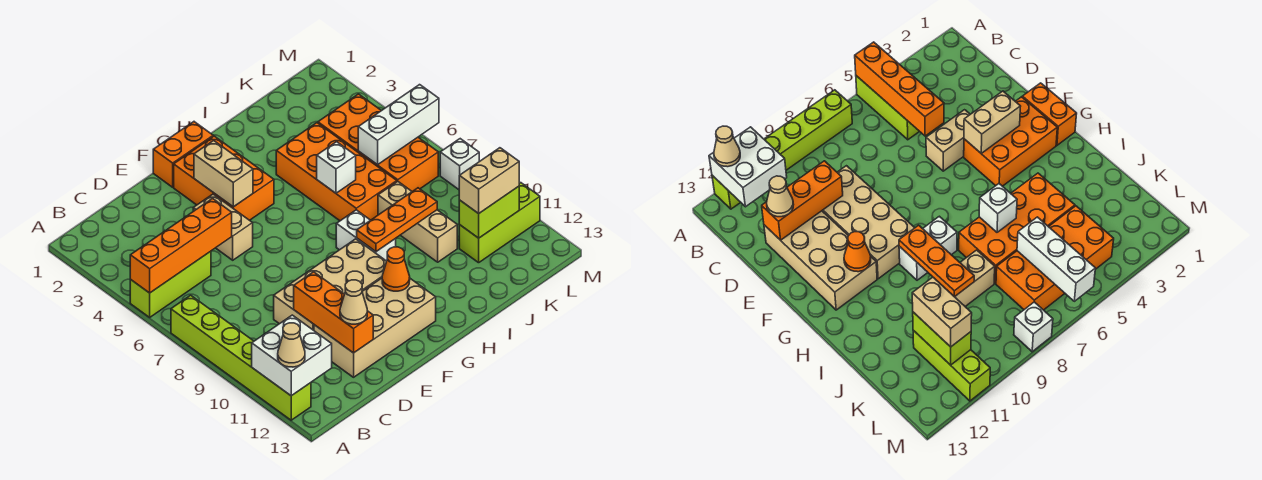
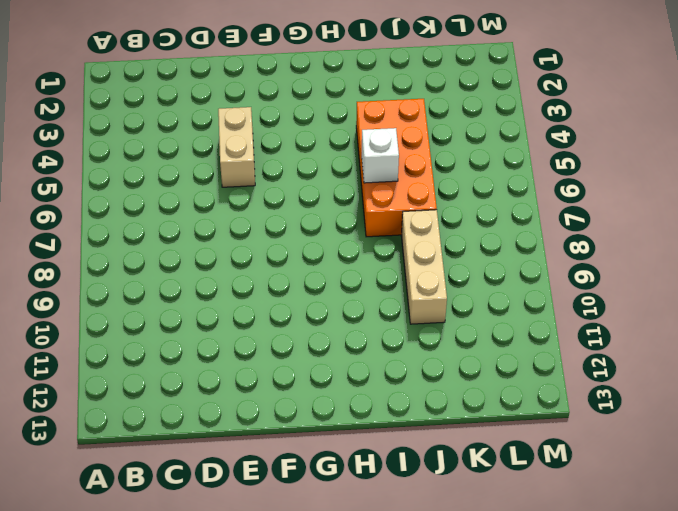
none -> lime 1x3 brick [130,251,211,317]
none -> lime 1x6 brick [171,295,311,420]
none -> tan 2x4 brick [274,239,387,330]

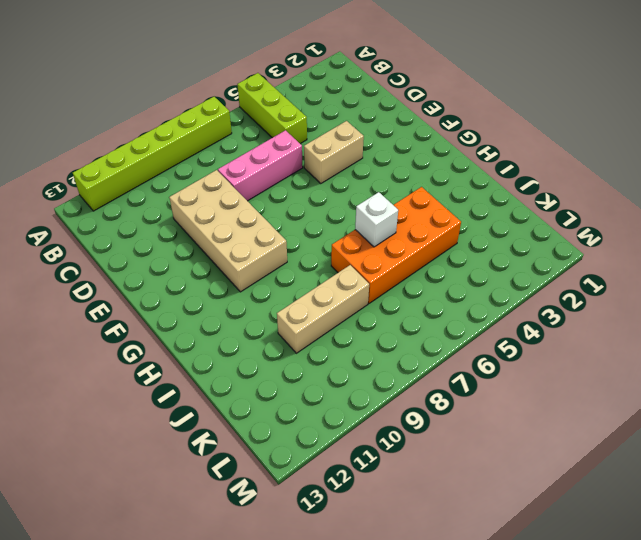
pink 1x3 brick [218,130,303,201] -> none
none -> tan 2x4 brick [314,278,436,377]
none -> orange 1x2 brick [153,122,213,187]
none -> orange 2x3 brick [174,136,274,220]

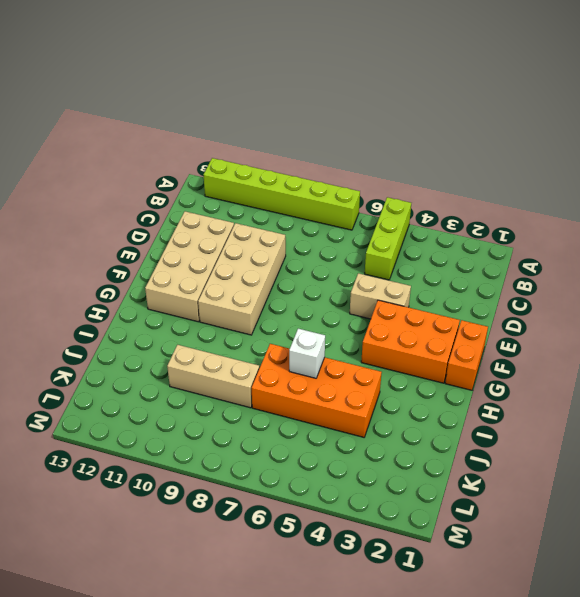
none -> white 1x2 brick [336,210,396,261]
none -> orange 2x4 brick [318,94,438,191]
none -> lime 1x3 brick [459,183,540,263]

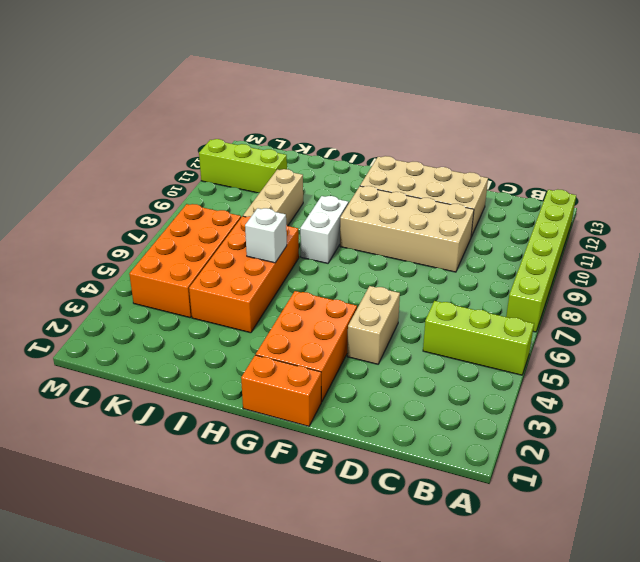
none -> white 1x1 brick [440,139,479,190]
none -> orange 1x4 brick [130,199,232,293]
none -> white 2x2 brick [252,315,332,396]

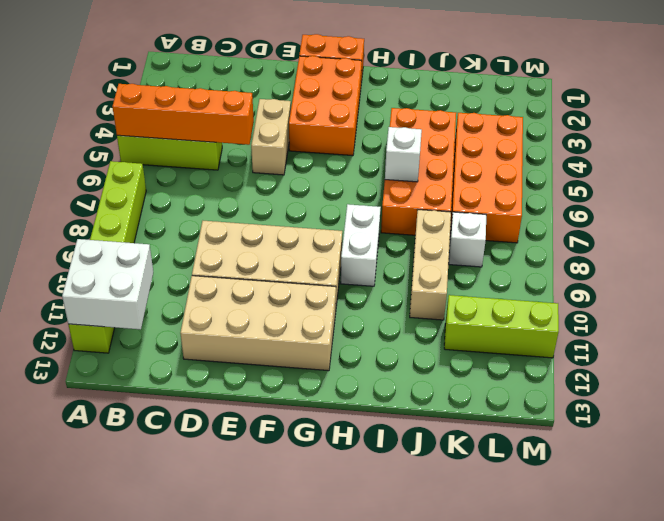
white 1x1 brick [449,212,486,267] -> white 1x1 brick moved to [440,139,479,190]
none -> orange 1x3 brick [294,272,373,353]
none -> tan 1x2 brick [194,141,253,207]
none -> orange 1x1 cone [382,247,410,291]

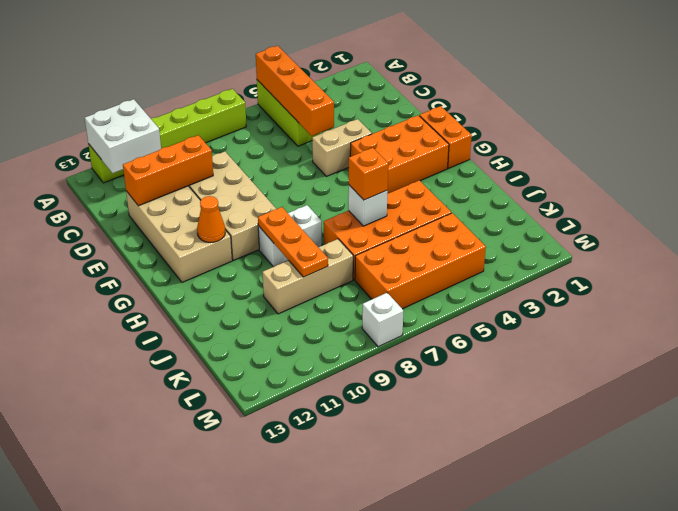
orange 1x1 brick [349,148,388,200] -> none
none -> lime 1x3 brick [459,183,540,263]
none -> tan 1x2 brick [194,141,253,207]
none -> white 1x3 brick [358,85,439,165]

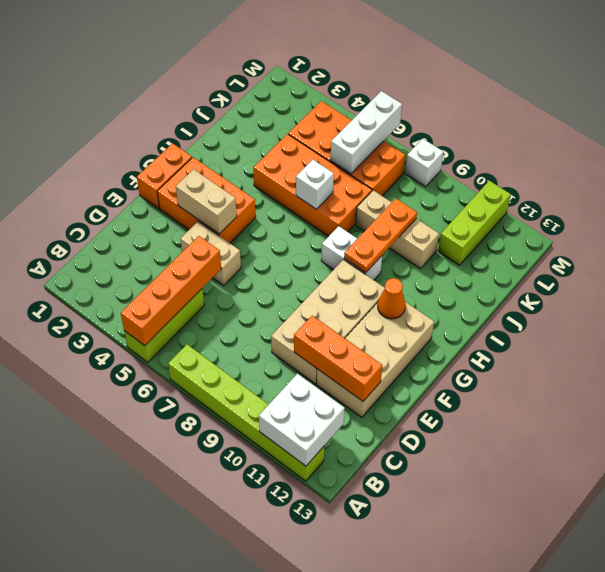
none -> lime 1x2 brick [459,186,519,238]
none -> tan 1x1 cone [278,323,305,367]
none -> tan 1x1 cone [340,280,367,324]

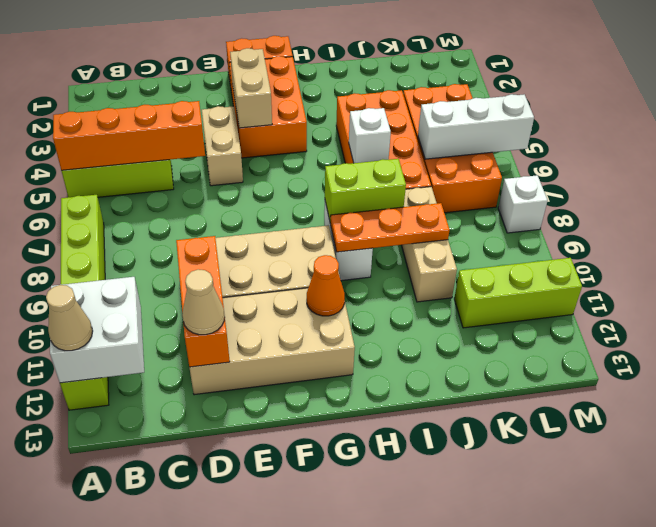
lime 1x2 brick [325,159,406,223] -> lime 1x2 brick moved to [459,186,519,238]
none -> tan 1x2 brick [459,148,519,214]

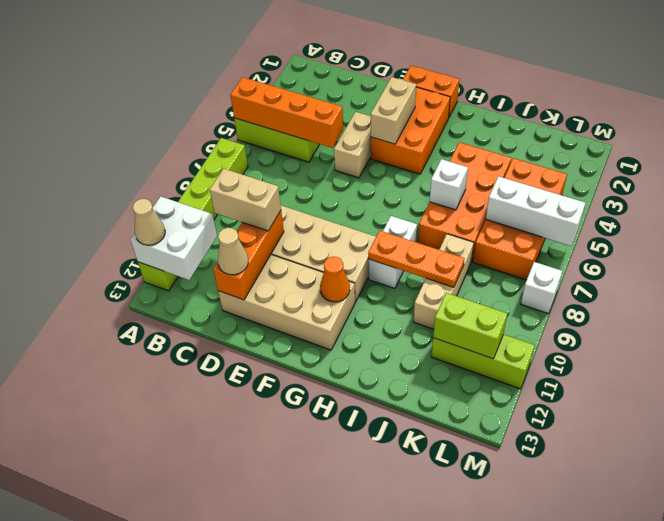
tan 1x2 brick [210,169,281,231] -> tan 1x2 brick moved to [459,148,519,214]

